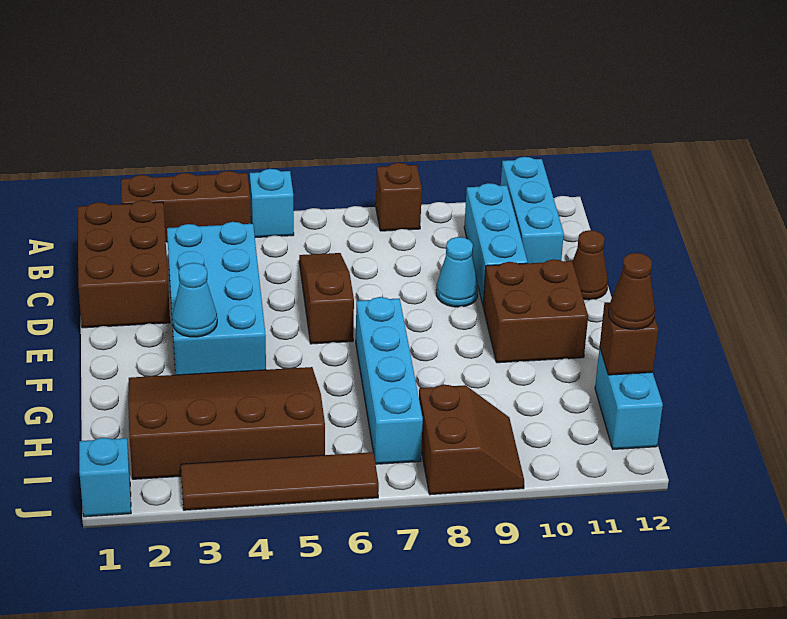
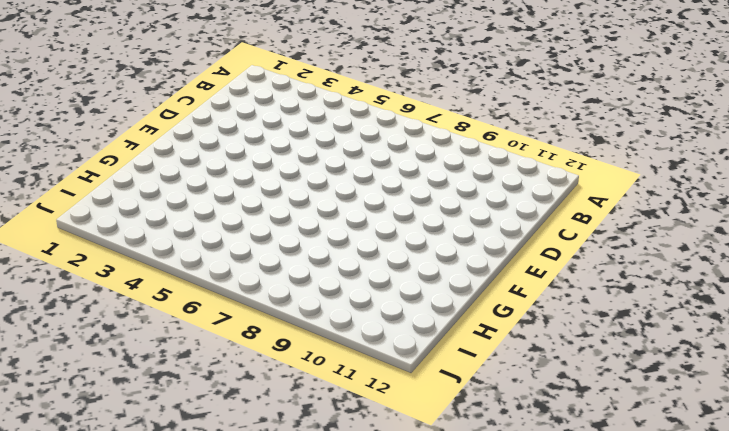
none -> brown 1x3 brick [121,171,251,242]
none -> cyan 1x1 brick [250,169,294,237]
none -> brown 1x1 brick [376,163,422,231]

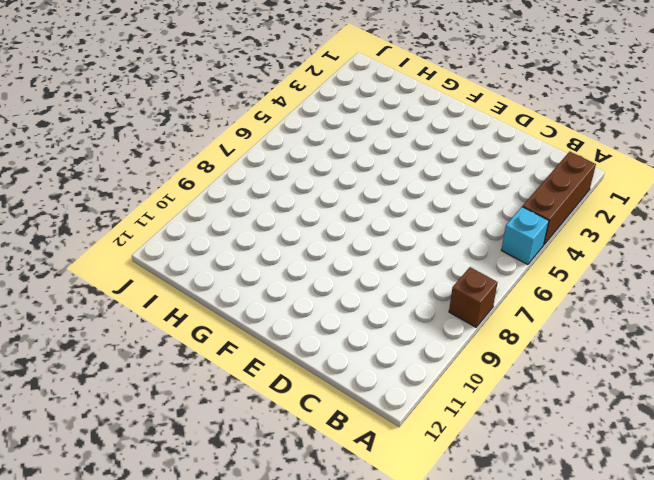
none -> cyan 1x3 brick [501,157,564,263]
none -> brown 2x3 brick [78,200,170,328]
none -> cyan 1x3 brick [464,183,528,304]

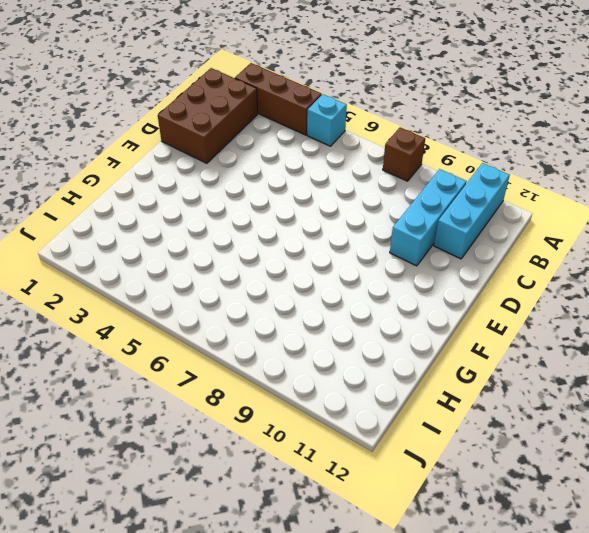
none -> cyan 2x4 brick [167,222,266,375]
none -> brown 1x3 slope [299,253,354,344]
none -> cyan 1x1 cone [436,237,478,307]

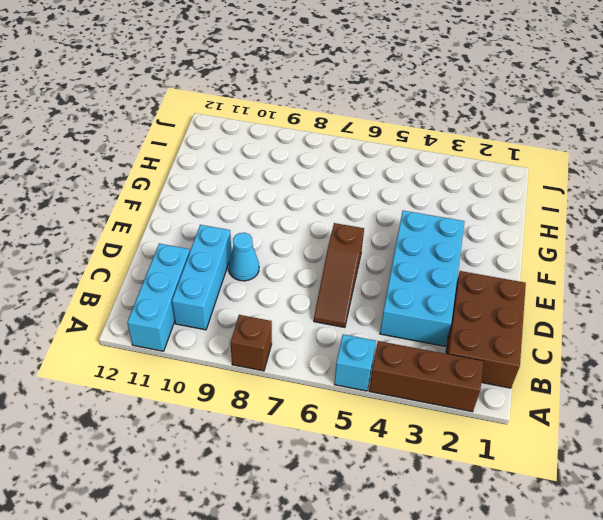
none -> brown 1x1 cone [572,230,608,300]
none -> brown 2x2 brick [483,259,588,363]
none -> cyan 1x4 brick [356,297,423,464]

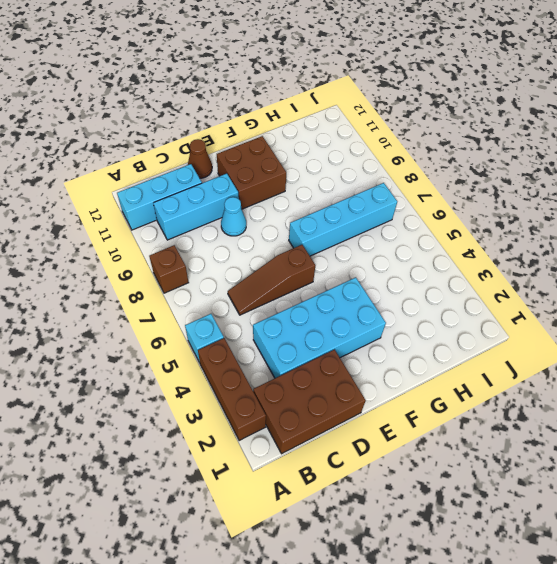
none -> brown 3x4 slope [128,367,325,479]
none -> cyan 1x2 brick [595,347,663,449]
none -> brown 2x2 slope [419,385,524,495]

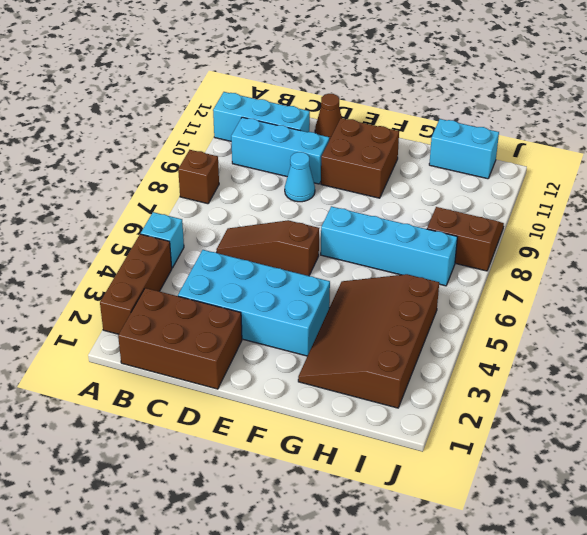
none -> cyan 1x1 brick [79,438,131,517]
none -> brown 1x4 tile [181,452,379,510]
none -> cyan 1x1 cone [172,263,217,337]

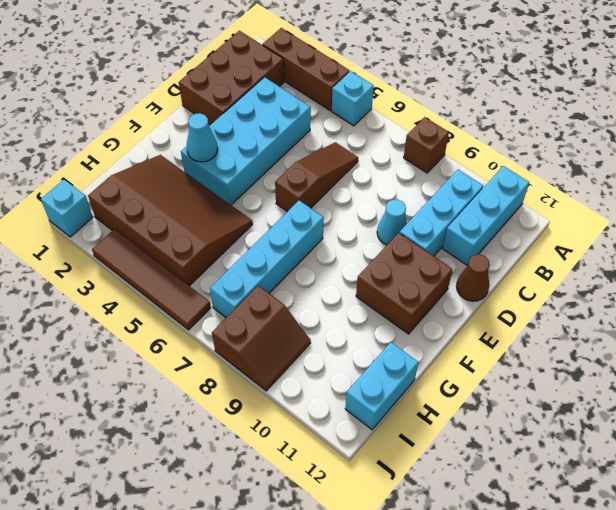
none -> brown 1x1 brick [600,302,658,375]
none -> brown 1x1 cone [609,253,655,330]

